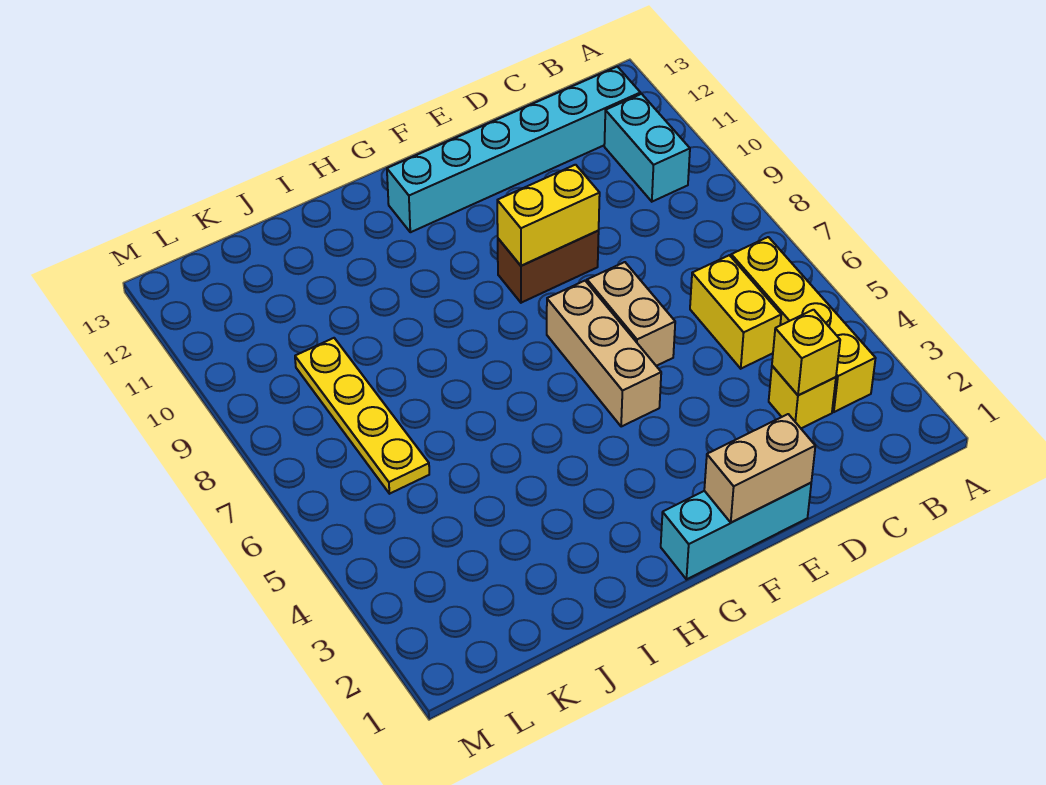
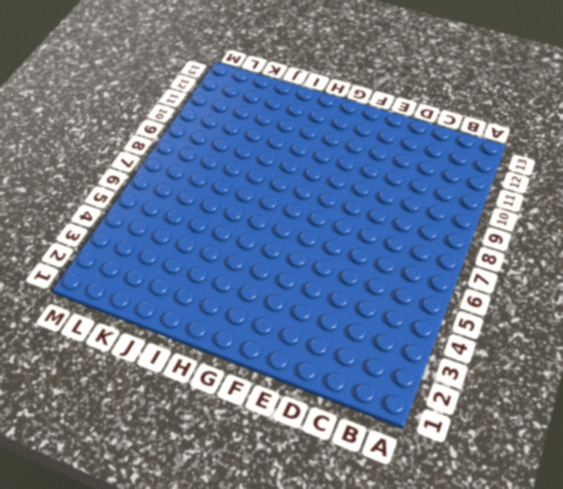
none -> yellow 1x4 brick [731,237,876,412]
none -> cyan 1x2 brick [604,94,690,202]
none -> cyan 1x6 brick [387,67,640,232]

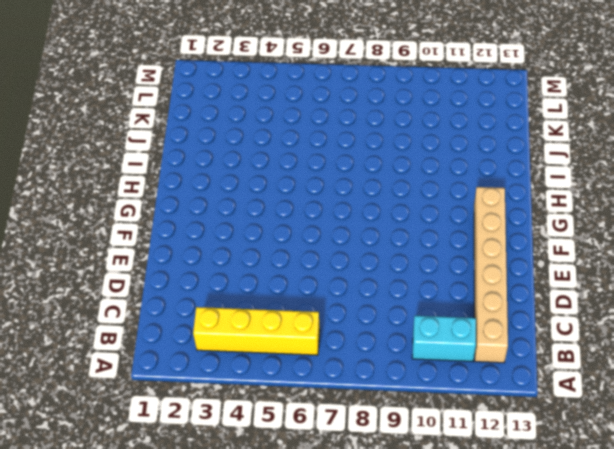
tan 1x6 brick [474,187,508,363] -> cyan 1x6 brick [387,67,640,232]
none -> yellow 1x1 brick [769,366,836,428]
none -> yellow 1x2 brick [690,255,781,369]
none -> cyan 1x3 brick [661,483,811,579]

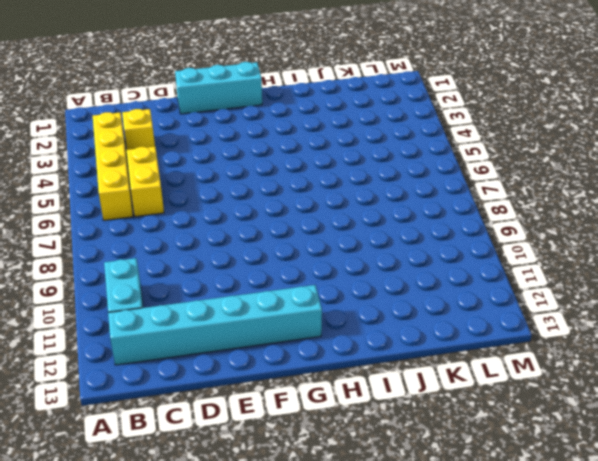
none -> tan 1x2 brick [587,262,675,366]
none -> brown 1x2 brick [498,231,599,303]
none -> tan 1x3 brick [547,281,661,427]

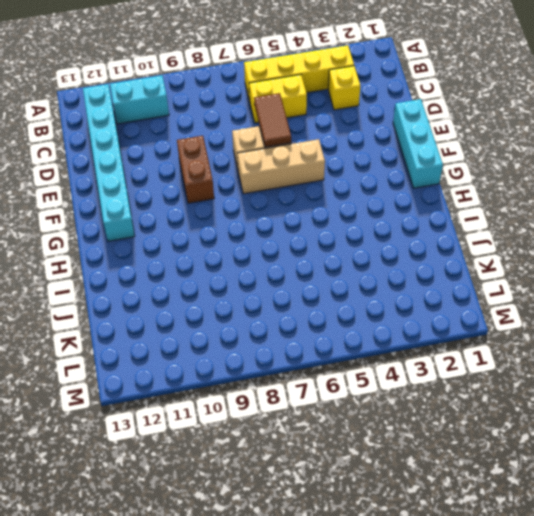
brown 1x2 tile [254,93,291,147] -> none
none -> yellow 1x4 plate [295,338,429,494]
none -> yellow 1x1 brick [772,310,840,395]
none -> tan 1x2 brick [704,414,815,523]

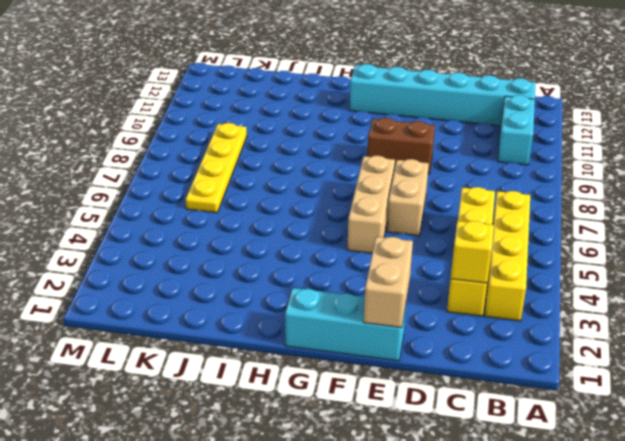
tan 1x2 brick [364,237,413,328] -> tan 1x2 brick turned to [704,414,815,523]
none -> yellow 1x2 brick [497,165,600,266]

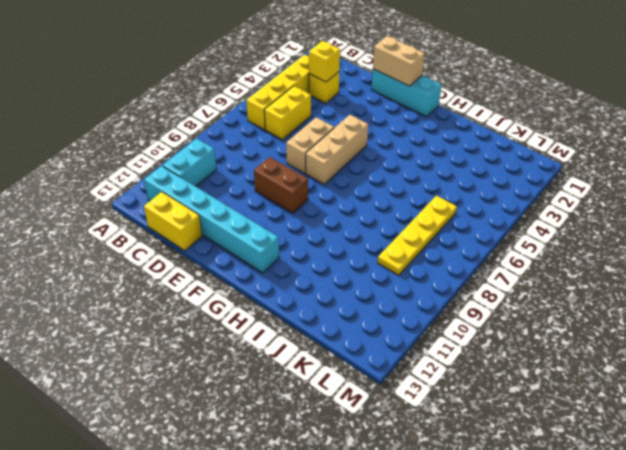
yellow 1x2 brick [144,192,202,251] -> yellow 1x2 brick moved to [497,165,600,266]

